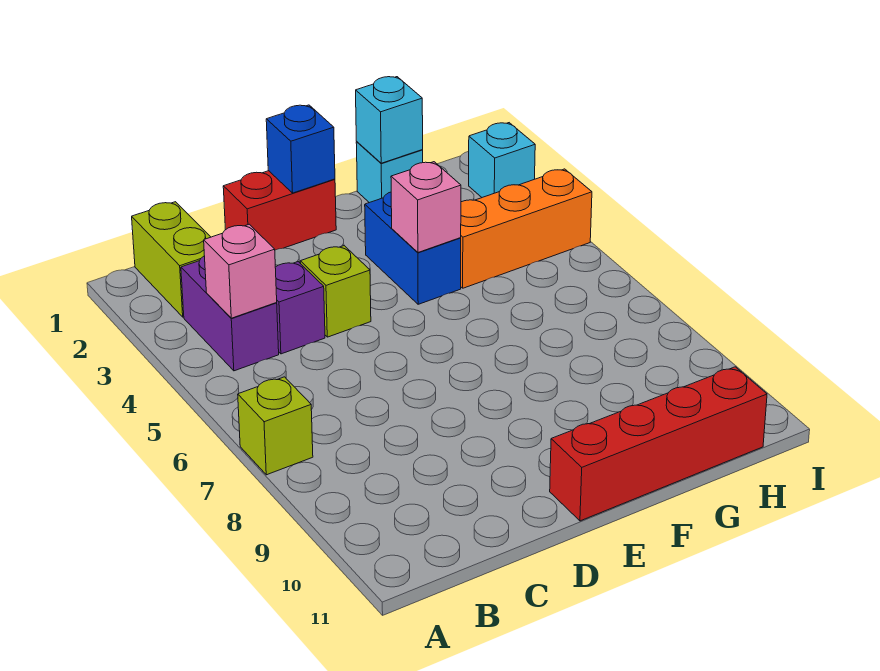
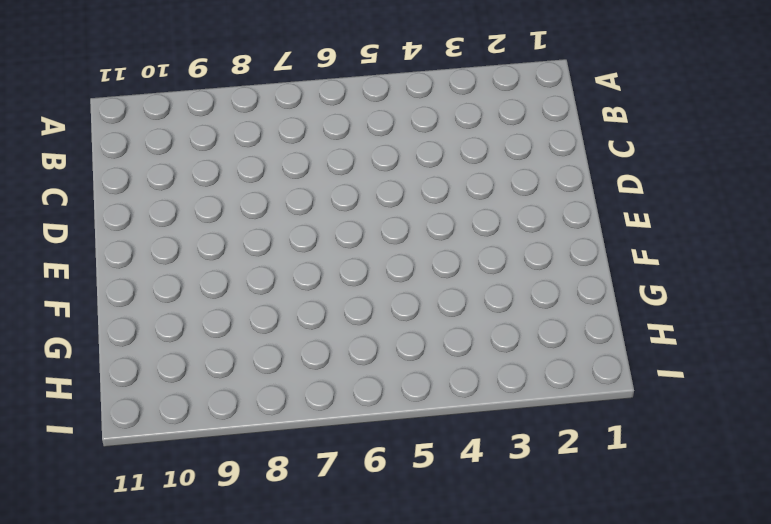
none -> lime 1x1 brick [238,377,313,475]
none -> lime 1x2 brick [132,202,210,317]
none -> purple 1x2 brick [181,256,279,371]

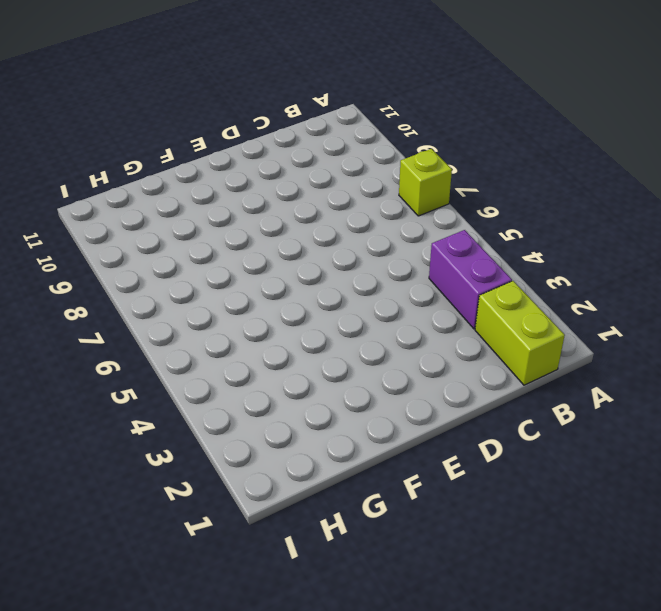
none -> purple 1x1 brick [275,262,325,354]
none -> red 1x2 brick [223,171,336,250]
none -> lime 1x1 brick [300,246,371,337]

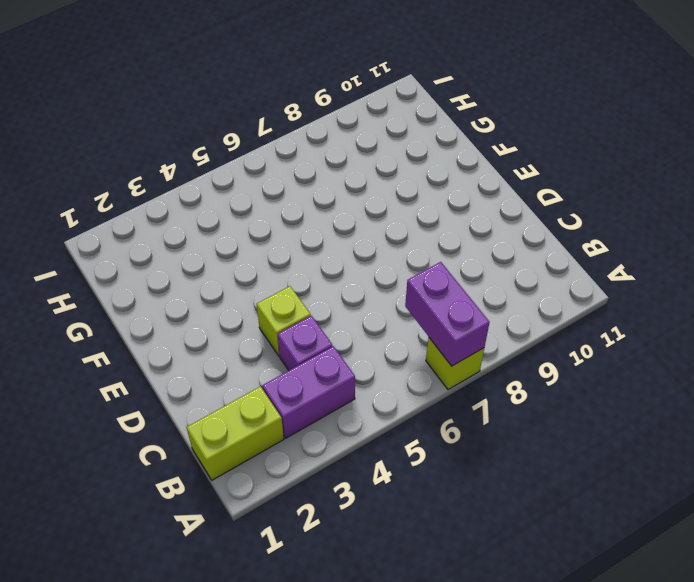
purple 1x2 brick [405,262,490,366] -> none
none -> red 1x2 brick [223,171,336,250]
none -> red 1x4 brick [550,367,767,521]
none -> blue 1x2 brick [365,192,461,304]

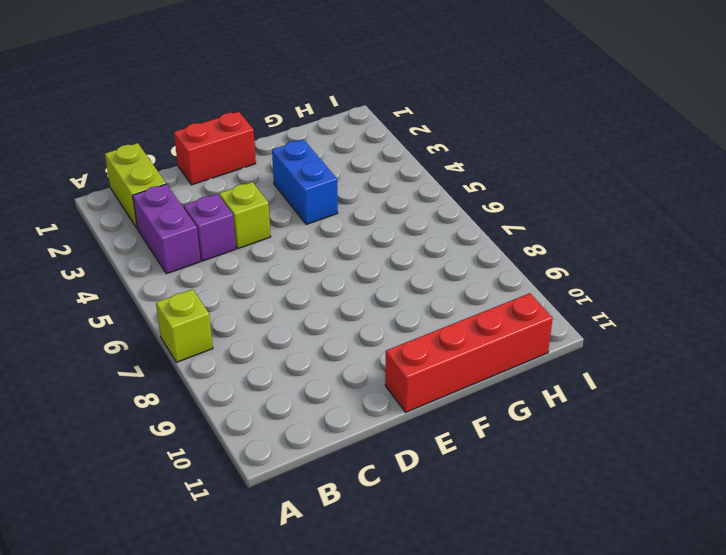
none -> cyan 1x1 brick [356,142,423,203]
none -> orange 1x3 brick [461,169,592,288]
none -> cyan 1x1 brick [469,123,535,197]

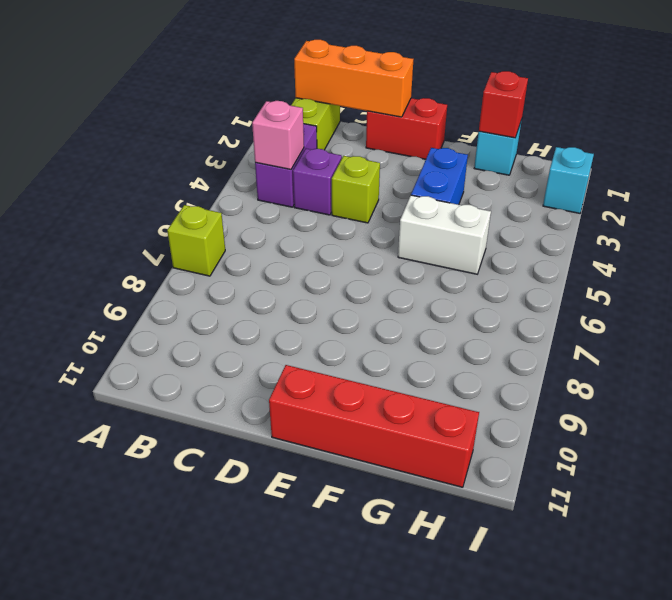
orange 1x3 brick [294,40,413,117] -> orange 1x3 brick moved to [461,169,592,288]
white 1x2 brick [398,195,491,274] -> none
red 1x1 brick [479,71,528,138] -> cyan 1x1 brick [356,77,423,163]
none -> blue 1x1 brick [266,105,335,193]
none -> pink 1x1 brick [391,162,461,252]

